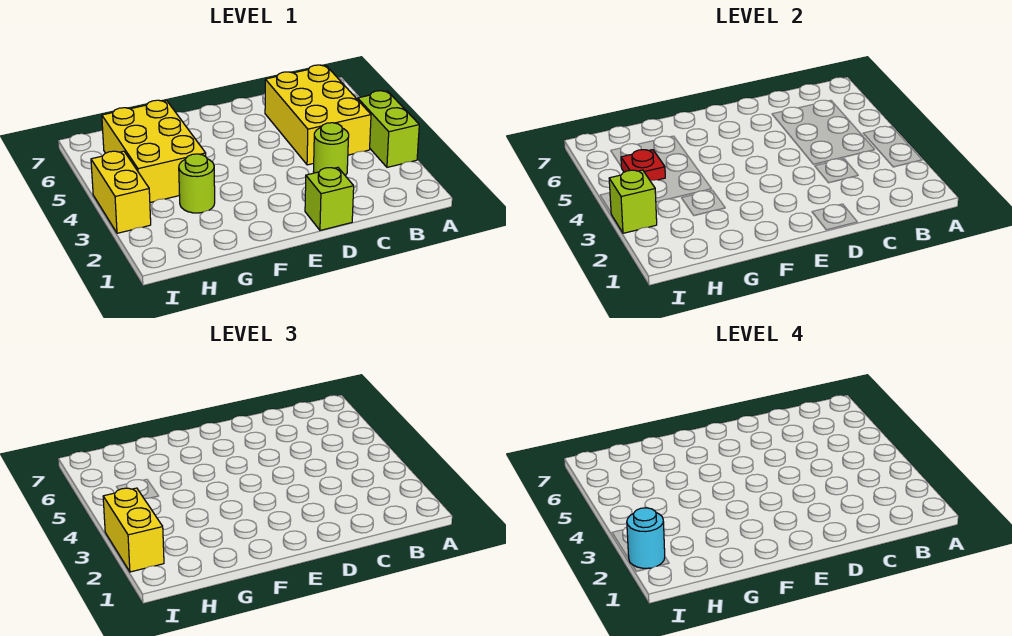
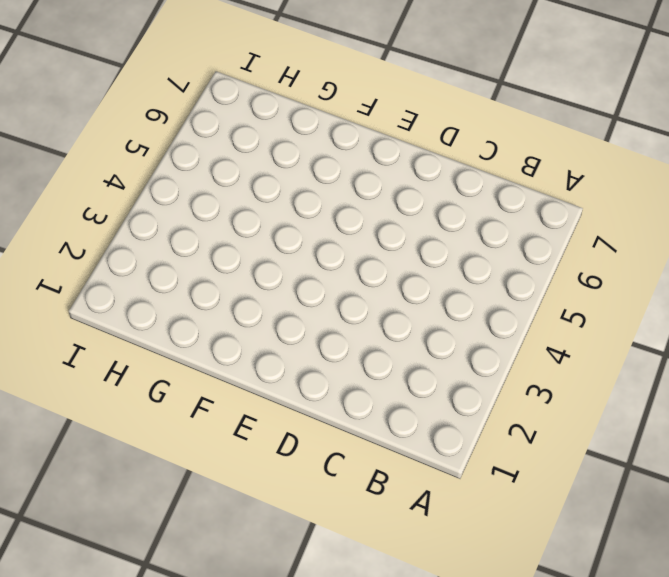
none -> lime 1x2 brick [358,91,419,167]
none -> yellow 2x3 brick [265,65,371,165]

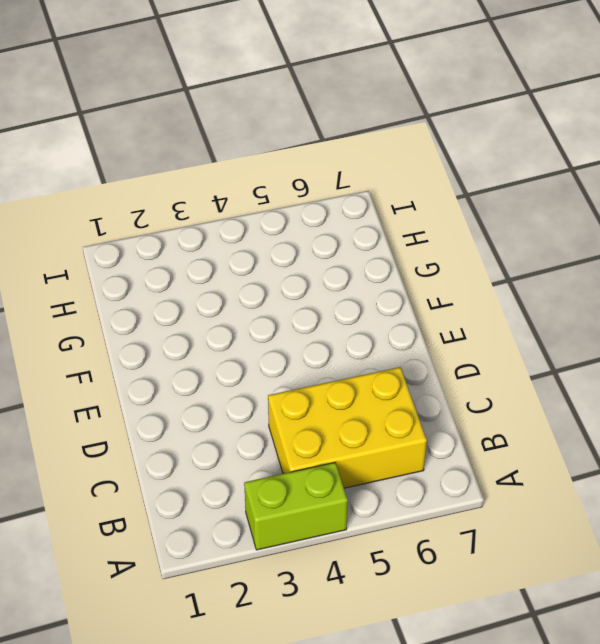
none -> lime 1x1 round brick [314,123,349,176]
none -> lime 1x1 brick [305,167,354,230]

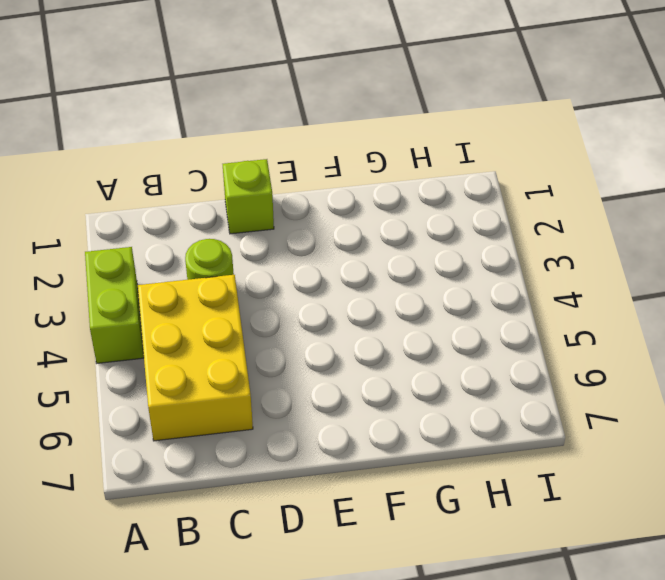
none -> lime 1x1 round brick [179,154,215,213]
none -> yellow 2x3 brick [102,100,206,203]

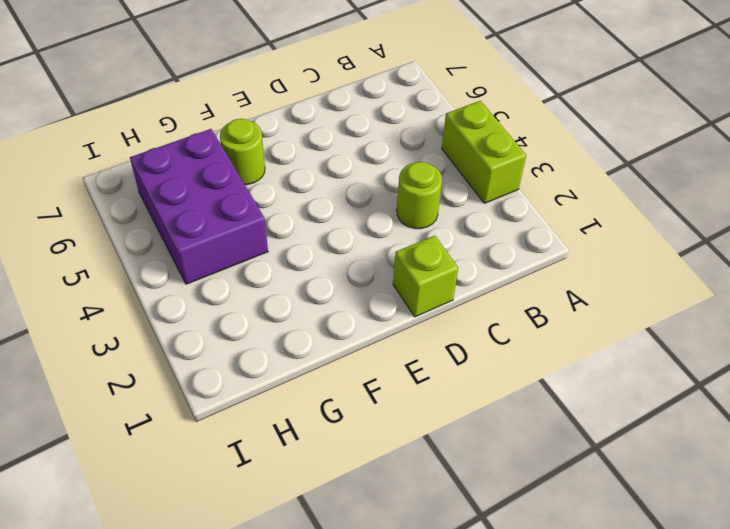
lime 1x1 round brick [220,119,265,185] -> lime 1x1 round brick moved to [179,154,215,213]
purple 2x3 brick [130,129,268,284] -> yellow 2x3 brick [102,100,206,203]
none -> yellow 2x3 brick [265,65,371,165]
none -> yellow 1x2 brick [91,151,151,233]

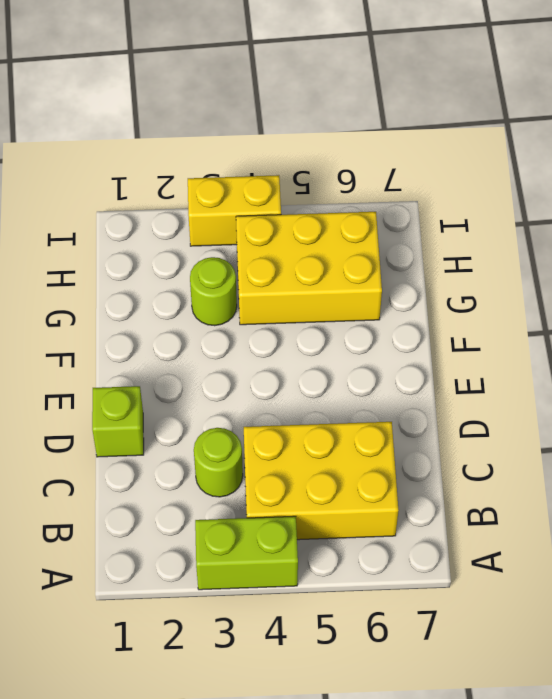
none -> red 1x1 plate [621,150,665,181]
none -> lime 1x1 brick [609,170,657,233]

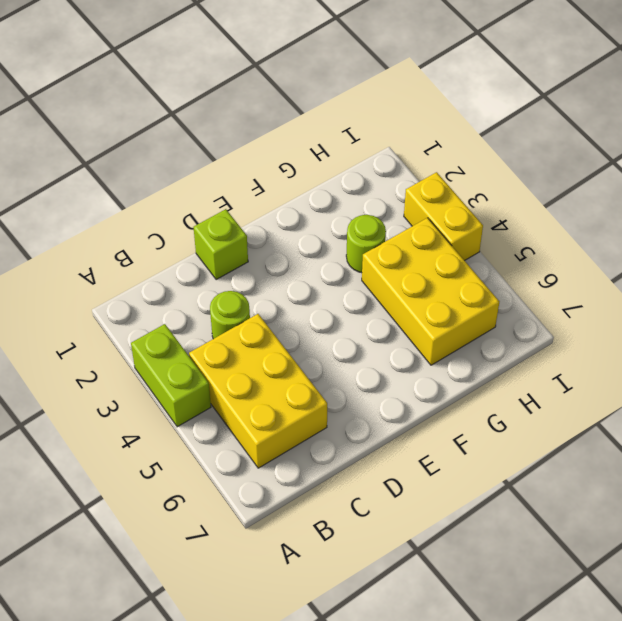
none -> red 1x1 plate [621,150,665,181]
none -> lime 1x1 brick [609,170,657,233]

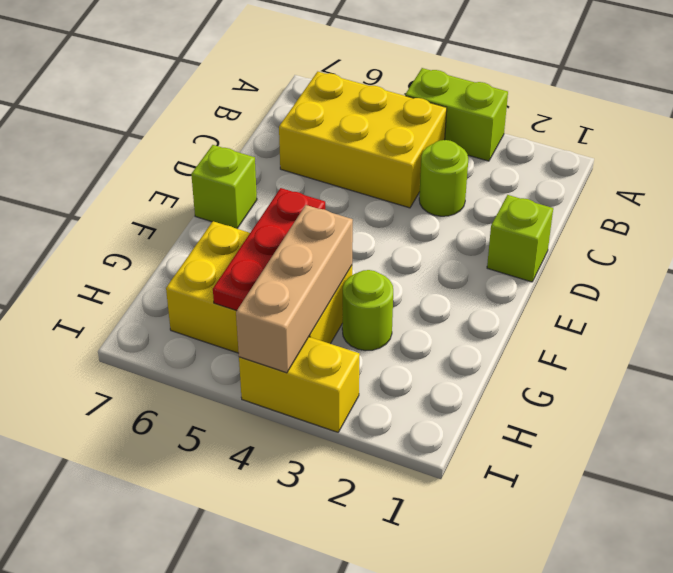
lime 1x1 brick [191,145,257,228] -> lime 1x1 brick moved to [609,170,657,233]
red 1x3 plate [213,188,325,311] -> red 1x1 plate [621,150,665,181]
tan 1x3 brick [236,205,353,373] -> none
none -> yellow 1x2 brick [103,488,164,572]
none -> cyan 1x1 round brick [627,508,665,568]

